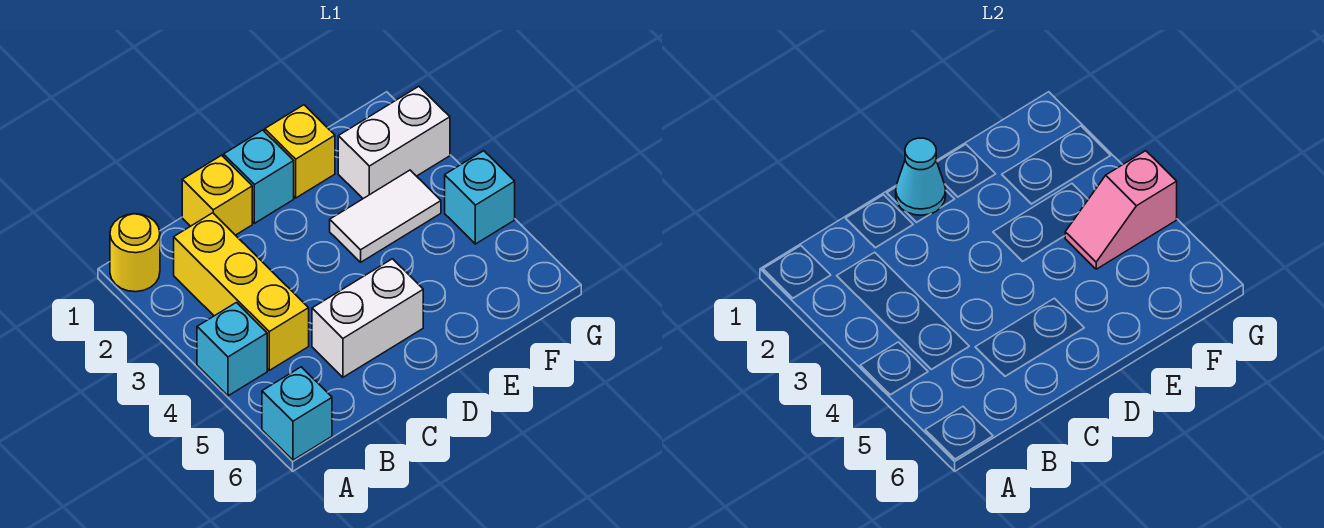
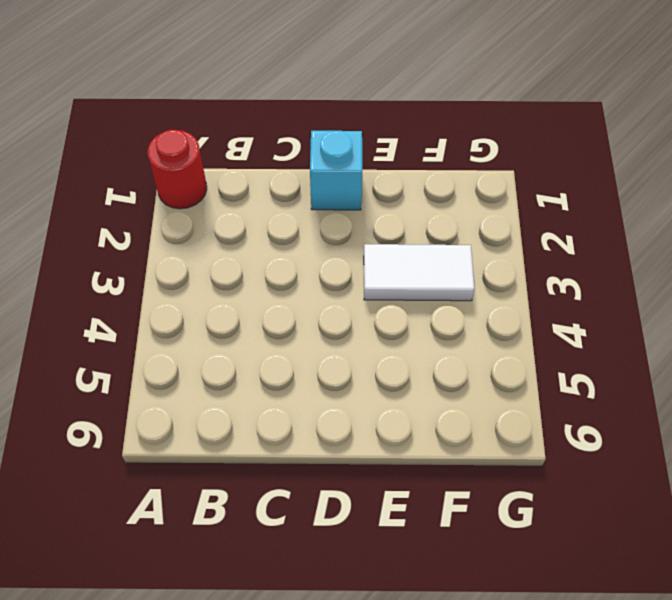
red 1x1 round brick [147,130,207,209] -> yellow 1x1 round brick [110,214,160,292]
none -> cyan 1x1 brick [197,303,267,396]
none -> cyan 1x1 brick [262,367,332,460]
none -> yellow 1x3 brick [174,213,309,370]

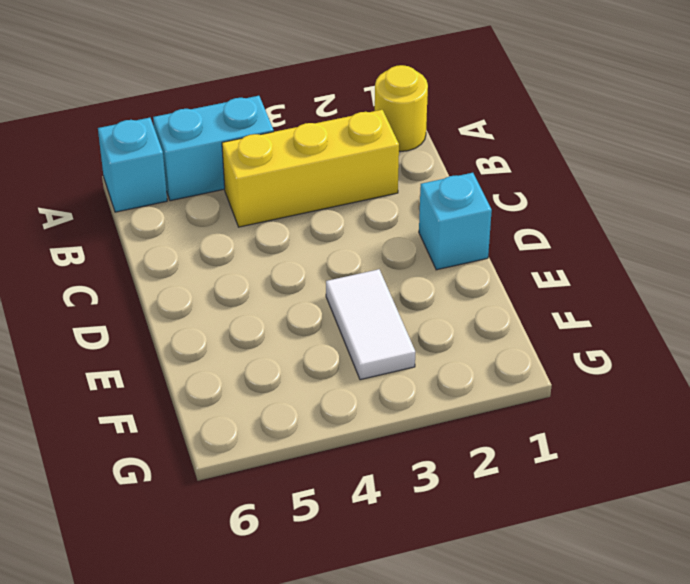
cyan 1x2 brick [153,96,274,201] -> cyan 1x1 brick [197,303,267,396]
none -> yellow 1x1 brick [182,155,252,235]
none -> white 1x2 brick [312,259,423,377]
none -> yellow 1x1 brick [265,105,335,198]

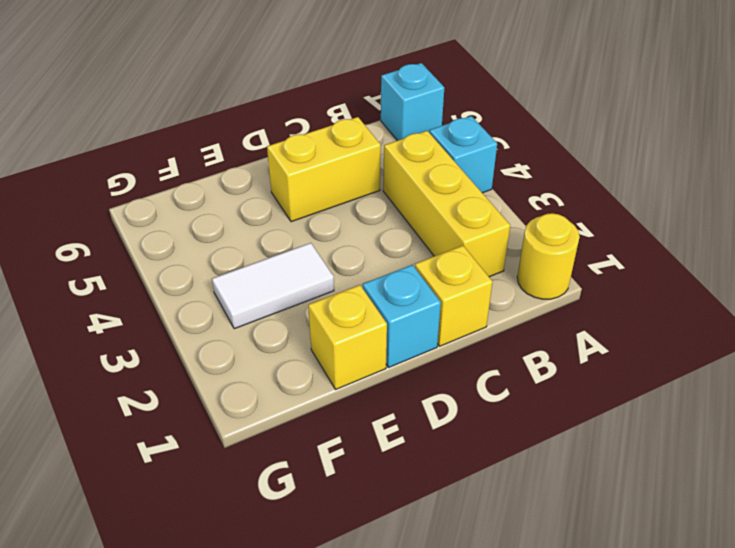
yellow 1x2 brick [267,117,381,222] -> white 1x2 brick [312,259,423,377]
none -> white 1x2 brick [338,86,450,199]
none -> cyan 1x1 brick [445,151,515,244]
none -> cyan 1x1 cone [896,138,946,215]

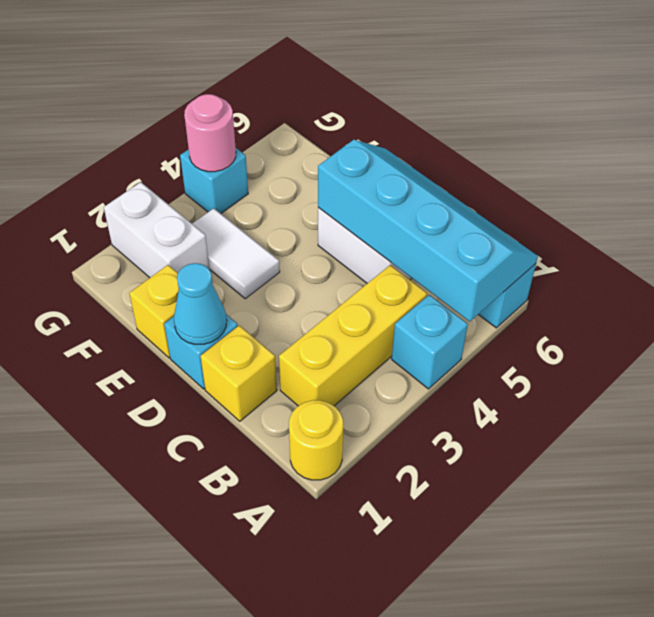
cyan 2x4 slope [318,140,538,322] -> none
pink 1x1 round brick [184,94,236,172] -> pink 1x2 slope [1065,151,1177,269]

